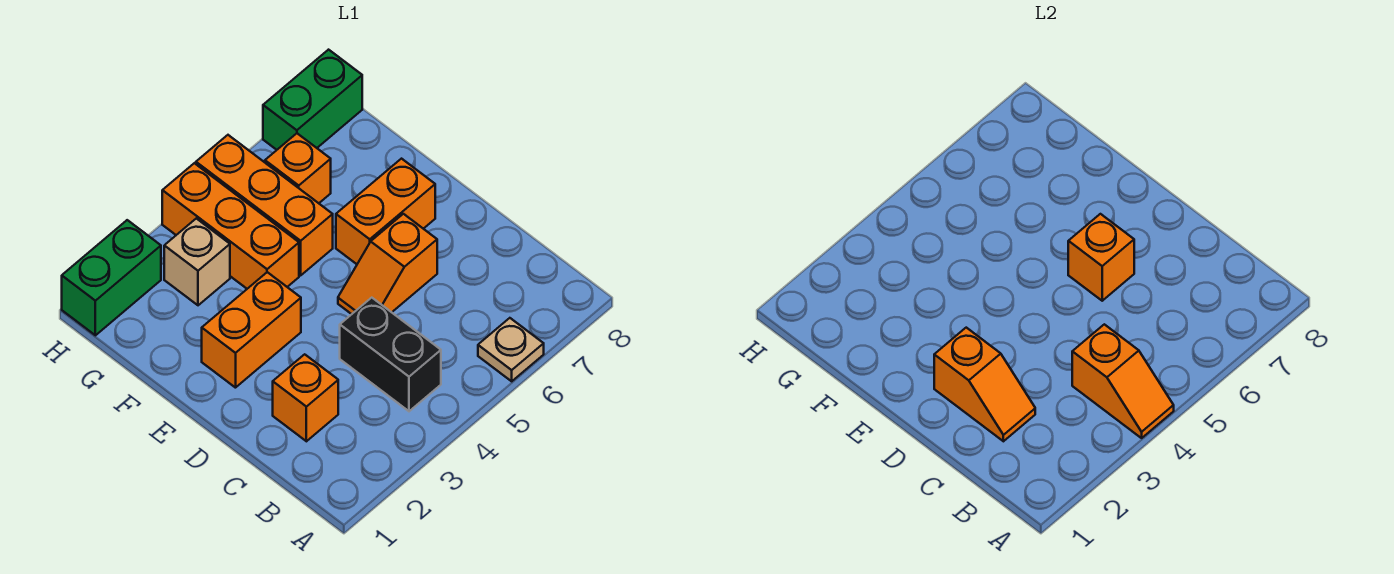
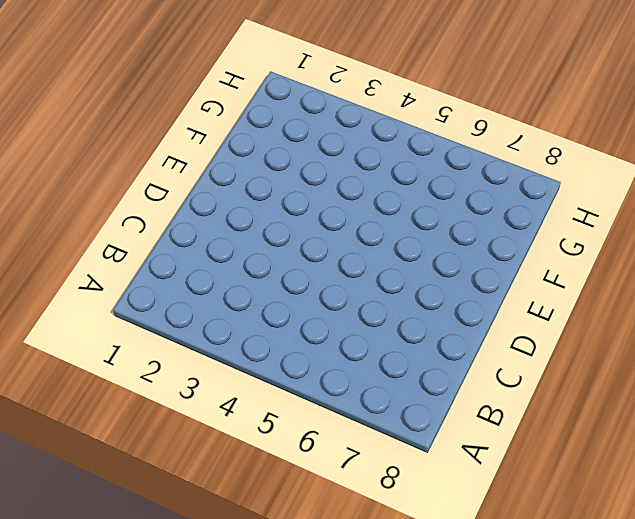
none -> tan 1x1 plate [478,318,544,381]
none -> black 1x2 brick [340,298,441,411]
none -> orange 1x1 brick [273,354,338,441]

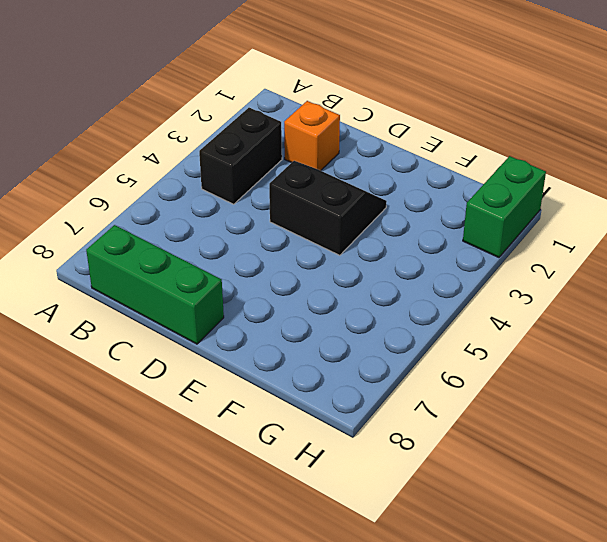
black 1x2 brick [199,108,282,204] -> black 1x2 brick turned to [340,298,441,411]
green 1x3 brick [86,225,224,344] -> none
black 2x2 slope [269,161,387,255] -> orange 1x2 brick [202,272,301,388]
none -> tan 1x1 plate [478,318,544,381]
none -> orange 1x2 slope [338,214,437,314]
none -> orange 1x2 brick [336,159,435,264]

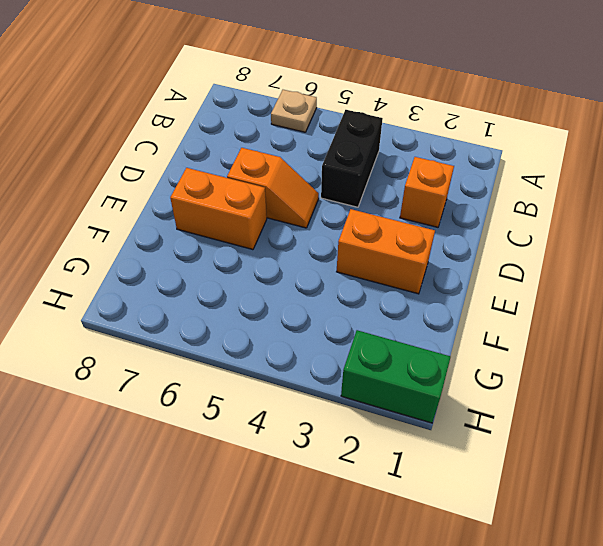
none -> orange 1x3 brick [162,163,299,289]
none -> orange 1x3 brick [196,135,333,275]
none -> tan 1x1 brick [164,218,230,305]

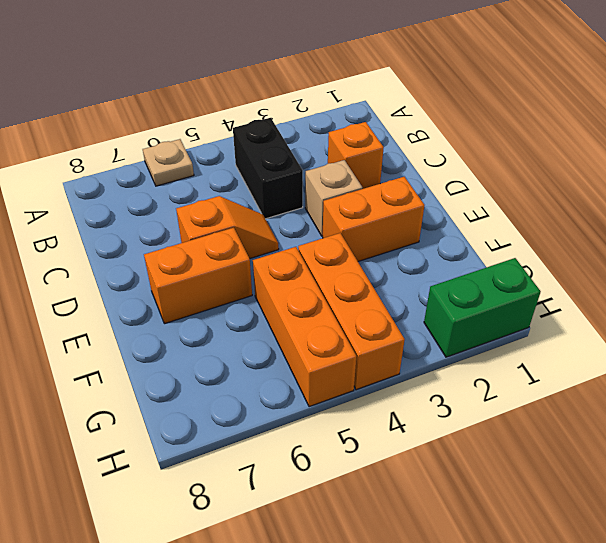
tan 1x1 brick [305,160,363,236] -> tan 1x1 brick moved to [164,218,230,305]
none -> orange 1x1 brick [265,133,331,203]
none -> green 1x2 brick [263,50,362,150]
none -> orange 1x2 slope [1072,324,1174,438]

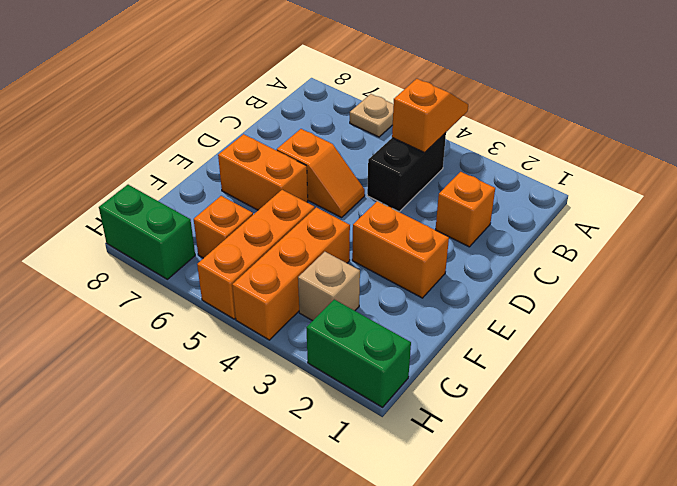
none -> orange 1x2 slope [934,328,1035,441]
none -> orange 1x1 brick [1068,214,1134,301]

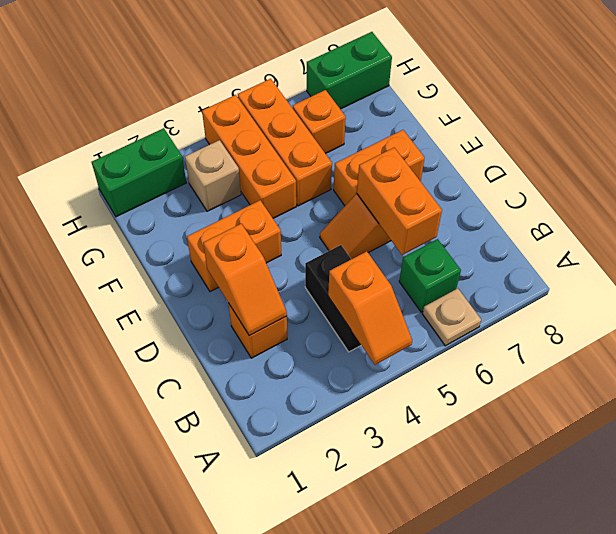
green 1x1 brick [399,239,461,312] -> none
orange 1x2 brick [357,148,442,255] -> orange 1x1 brick [1068,214,1134,301]

